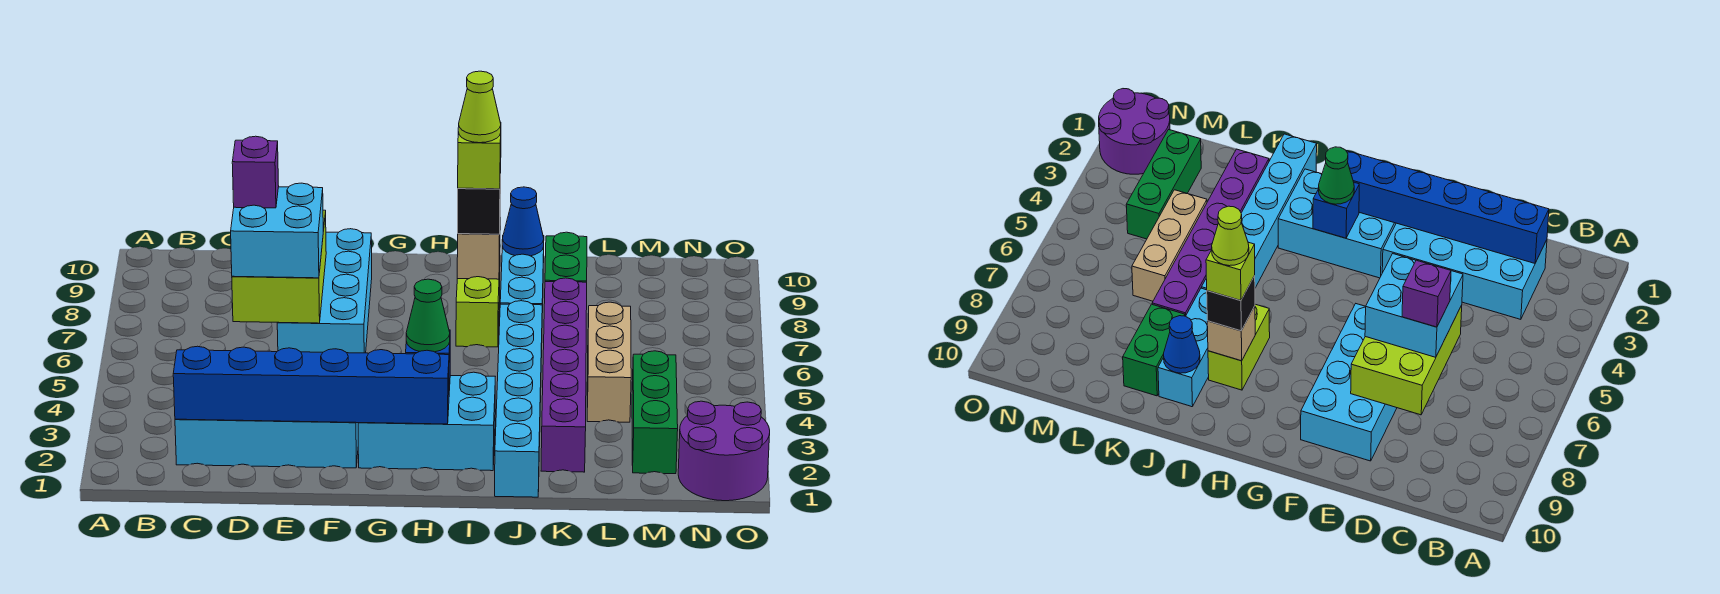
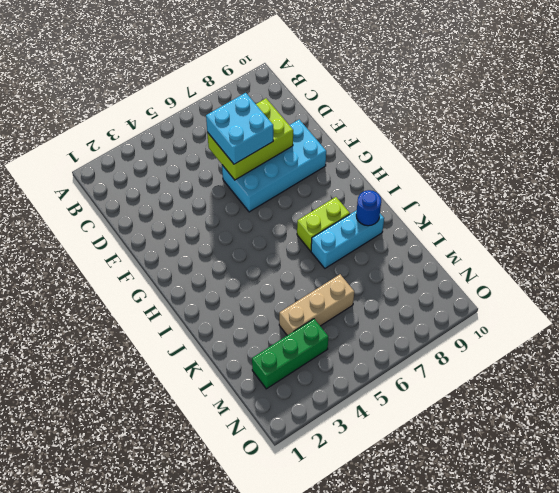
blue 1x1 round brick [356,190,381,226] -> blue 1x1 cone [502,187,544,256]
none -> cyan 2x4 brick [175,419,358,468]
none -> cyan 2x3 brick [358,372,495,471]
none -> cyan 1x6 brick [495,301,542,497]

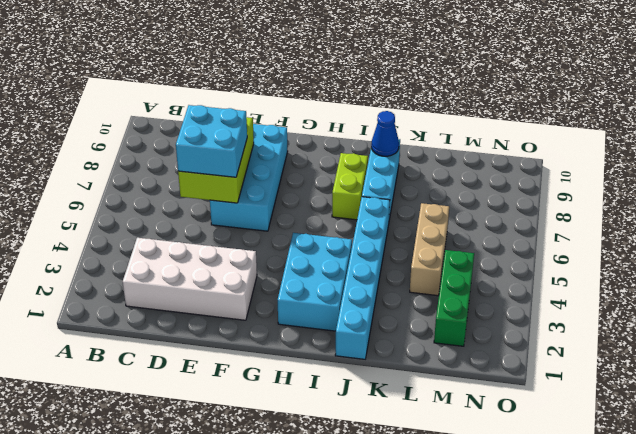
white 2x4 brick [123,238,257,320] -> cyan 2x4 brick [175,419,358,468]
cyan 2x3 brick [278,233,352,331] -> cyan 2x3 brick turned to [358,372,495,471]
none -> purple 1x6 brick [541,278,587,472]
none -> green 1x2 brick [545,232,587,282]
none -> purple 2x2 round brick [678,401,770,501]

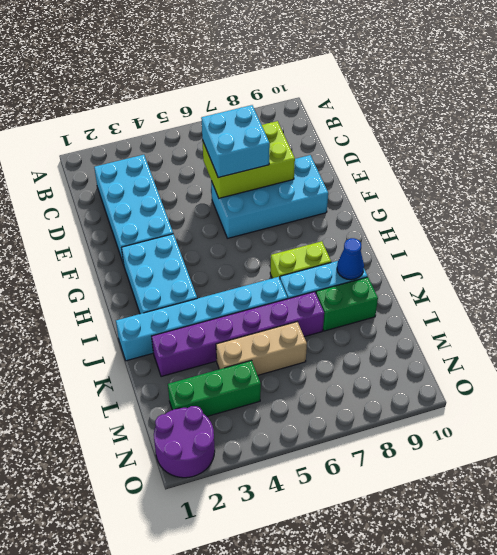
none -> blue 1x6 brick [173,346,449,424]
none -> blue 1x1 brick [1313,182,1359,238]
none -> tan 1x1 brick [457,234,500,279]

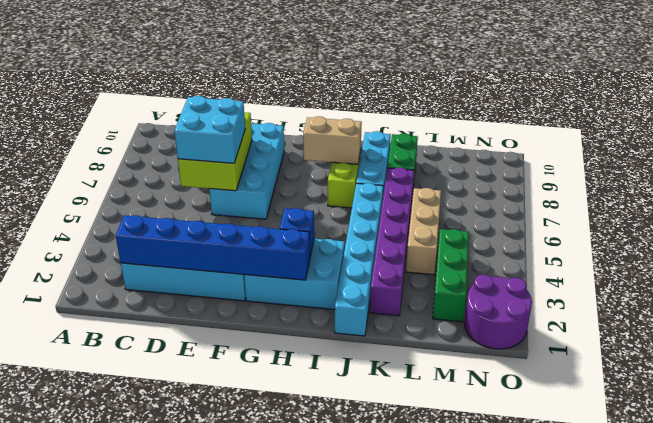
tan 1x2 brick [303,116,362,164] -> tan 1x1 brick [457,234,500,279]
none -> blue 1x1 cone [502,187,544,256]
none -> green 1x1 cone [406,279,450,352]
none -> black 1x1 brick [458,175,501,234]

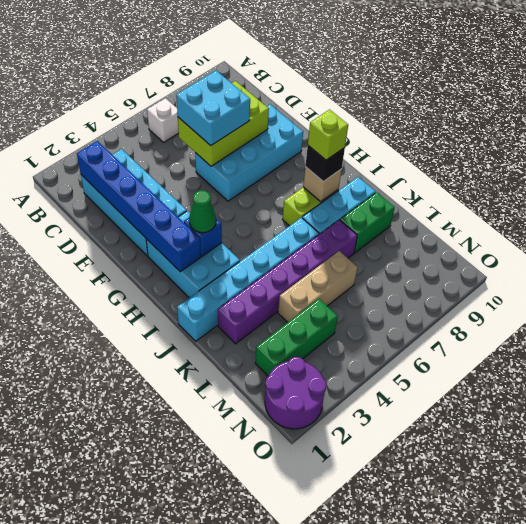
white 1x1 brick [147,98,179,142] -> none
none -> blue 1x1 cone [502,187,544,256]
none -> purple 1x1 brick [232,136,279,208]
none -> lime 1x1 cone [458,71,501,143]

